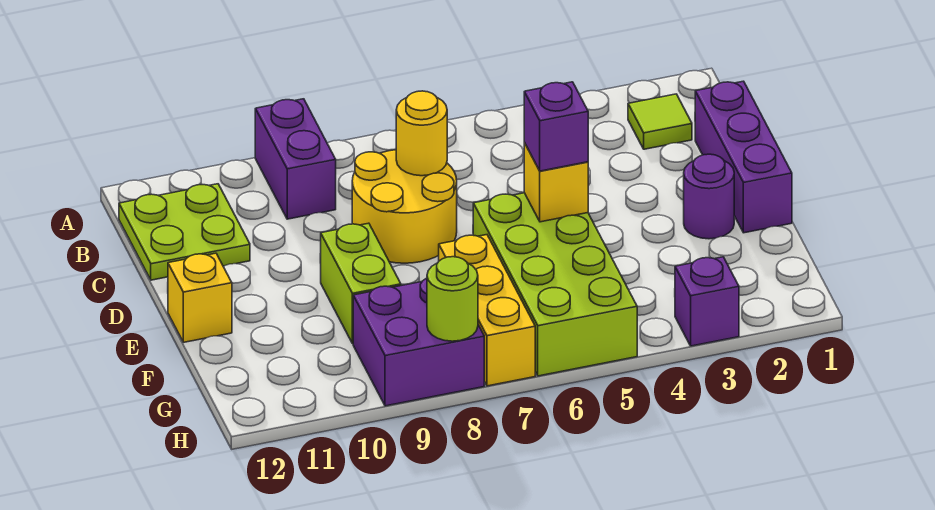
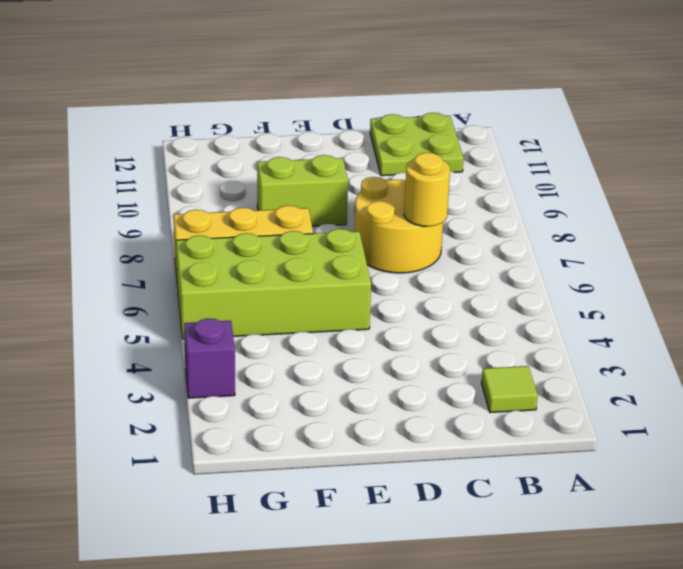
none -> purple 1x2 brick [255,99,336,219]
none -> purple 1x3 brick [695,81,792,233]
none -> purple 1x1 round brick [684,154,734,239]

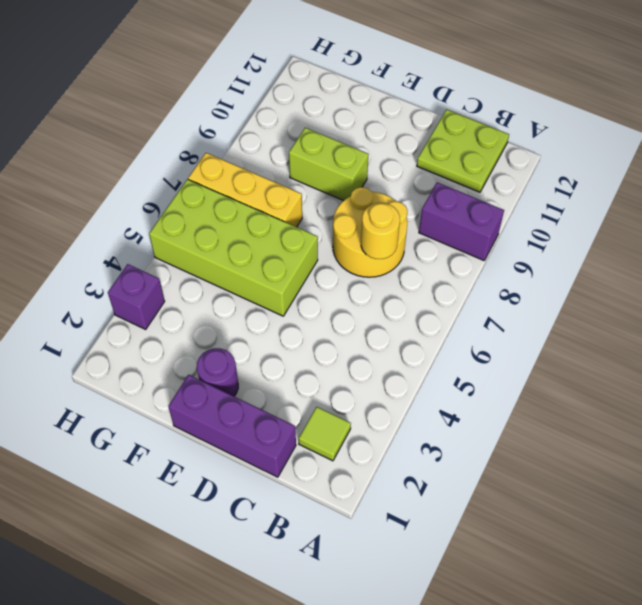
none -> yellow 1x1 brick [168,253,232,342]
none -> purple 2x2 brick [353,278,484,406]
none -> yellow 1x1 brick [524,142,588,222]

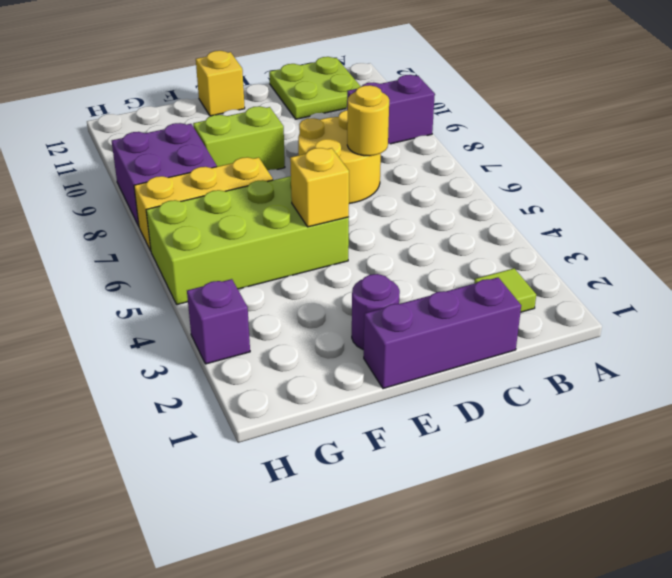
none -> lime 1x1 round brick [427,257,478,341]
none -> purple 1x1 brick [524,82,588,171]

